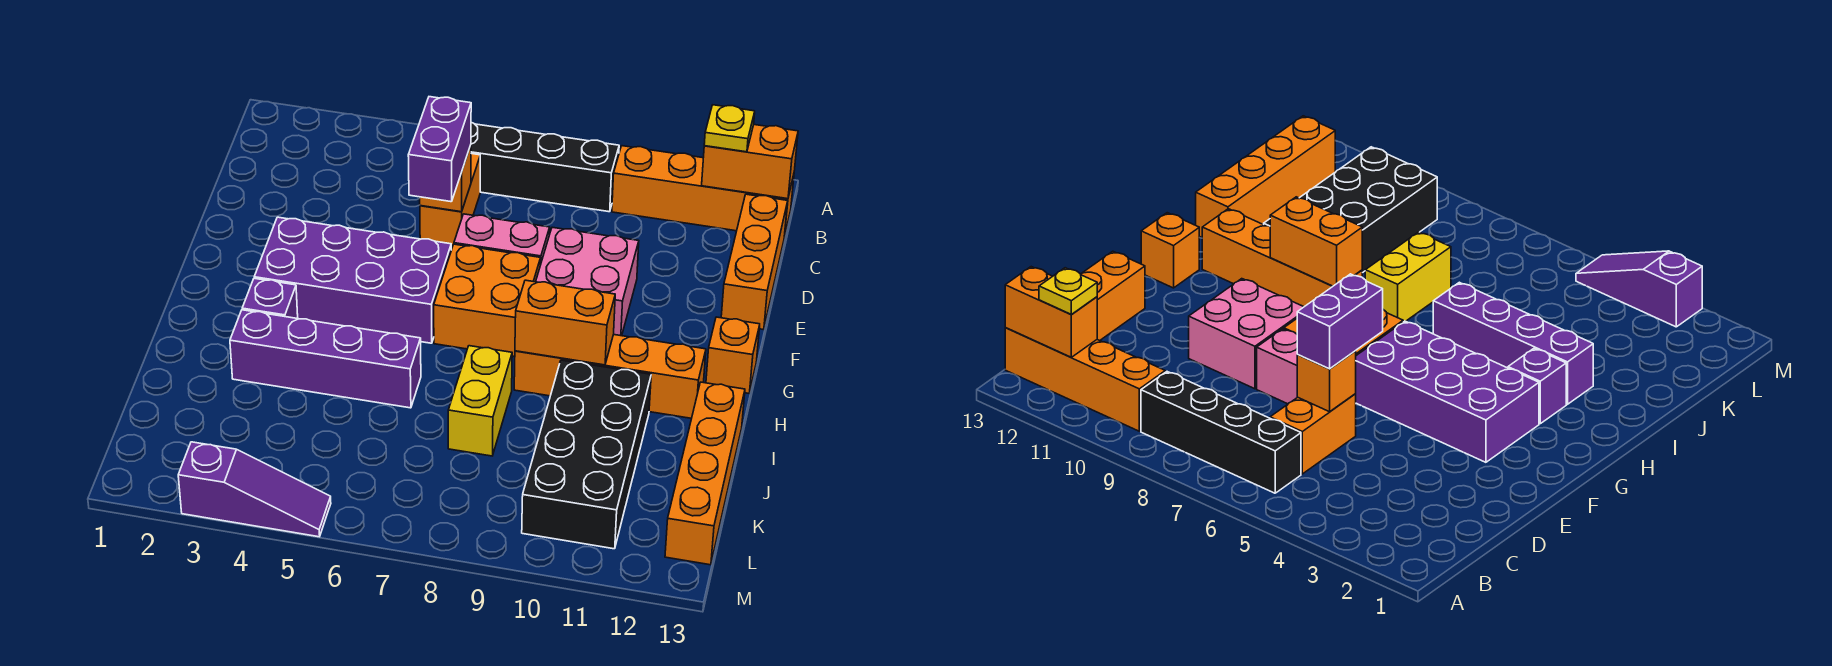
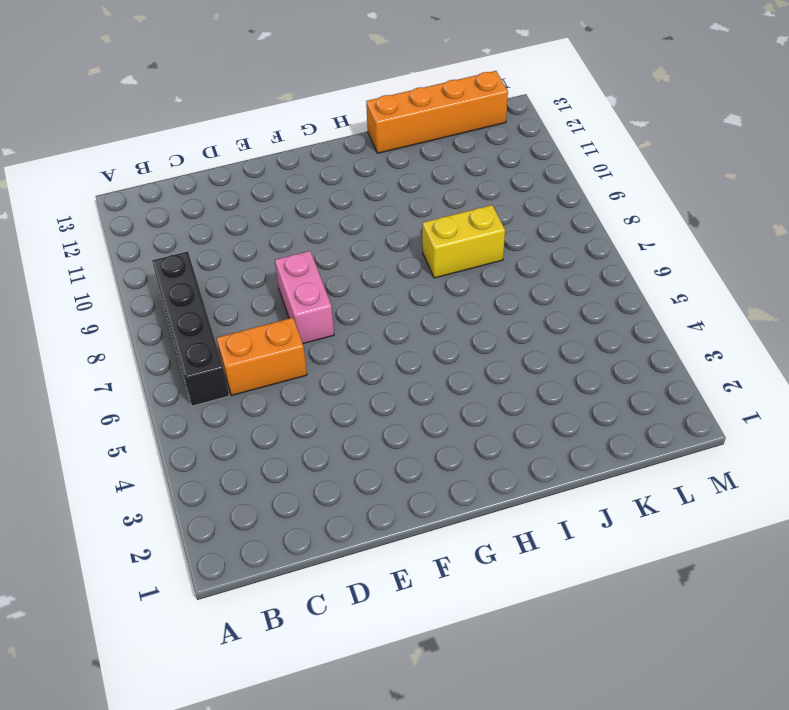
none -> orange 1x4 brick [612,146,794,237]
none -> orange 1x3 brick [721,194,788,330]
none -> pink 2x2 brick [536,227,639,336]

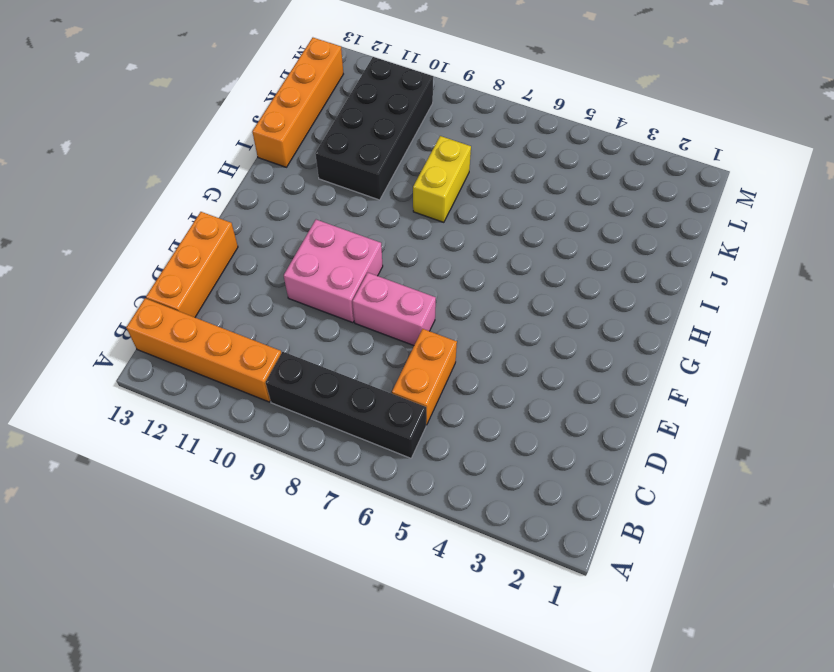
none -> purple 2x4 brick [254,217,451,343]
none -> orange 2x2 brick [434,244,541,357]
none -> orange 1x1 brick [706,317,760,393]

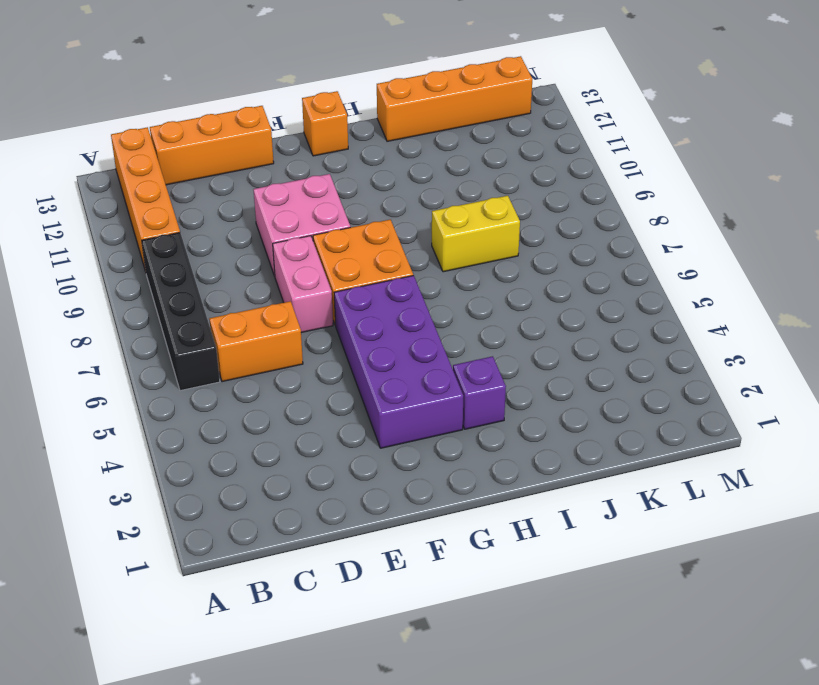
none -> orange 1x4 brick [514,335,706,418]
none -> purple 1x4 brick [230,310,421,408]
none -> black 2x4 brick [522,360,651,549]

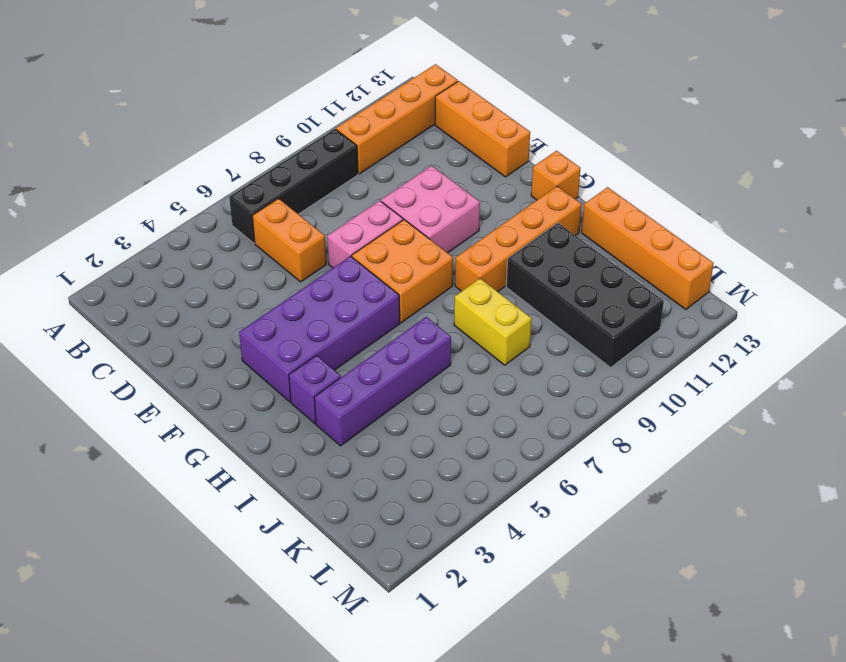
none -> purple 1x3 slope [178,442,331,537]
none -> orange 1x2 brick [702,125,798,199]
none -> orange 1x1 brick [420,145,471,212]

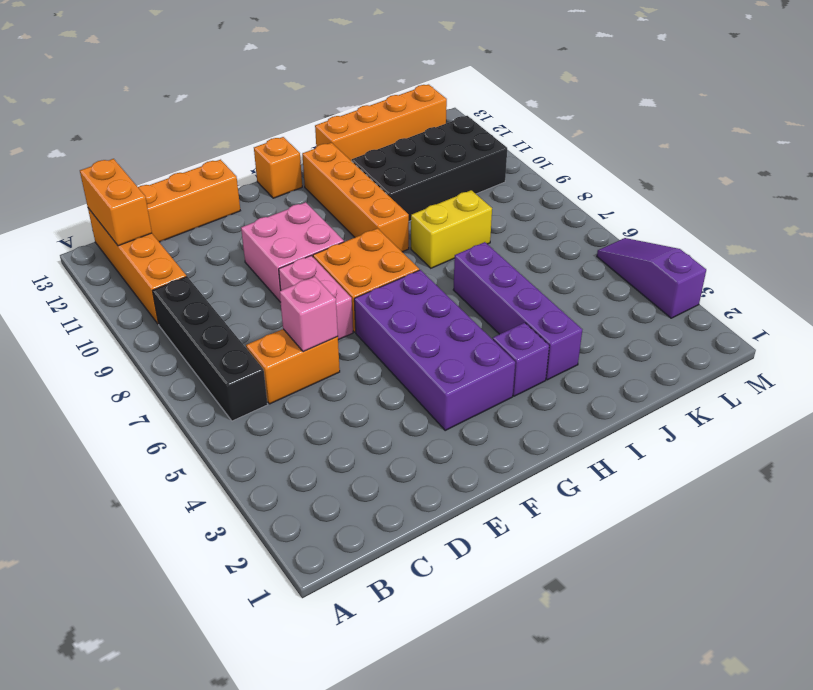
pink 1x1 brick [280,277,338,352] -> orange 1x1 brick [420,145,471,212]
none -> orange 1x2 brick [515,280,615,365]
none -> yellow 1x1 plate [704,105,755,152]
none -> purple 1x2 brick [408,97,471,202]

